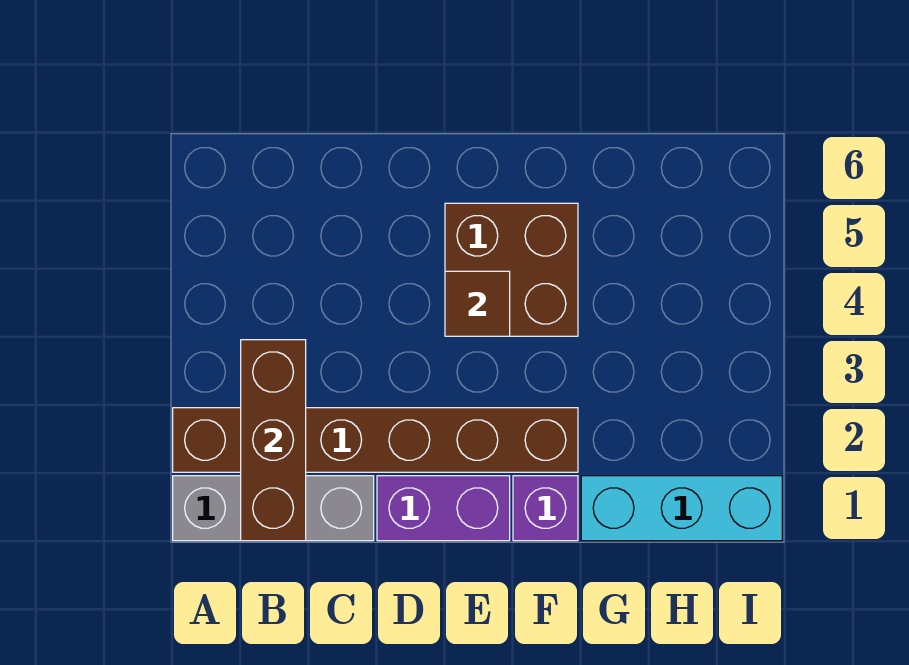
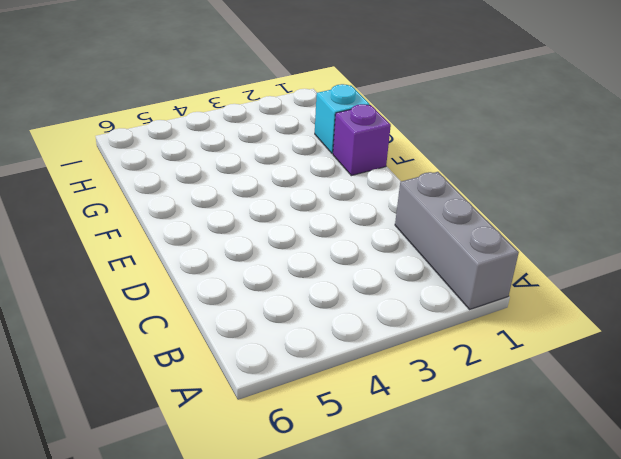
cyan 1x1 brick [315,84,370,154] -> cyan 1x3 brick [581,476,782,541]
none -> brown 1x6 brick [173,408,578,472]
none -> purple 1x2 brick [377,476,510,541]

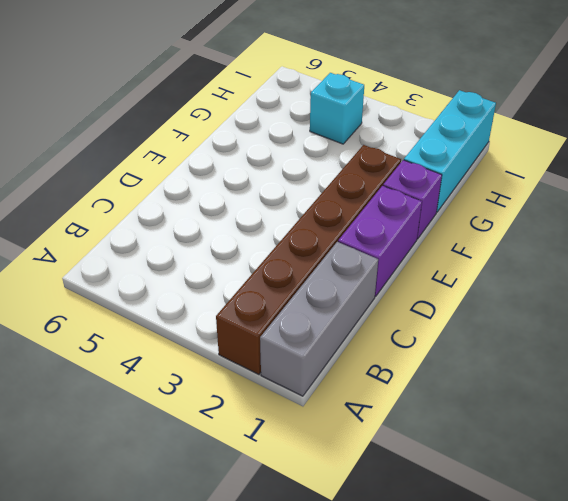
cyan 1x1 brick [310,73,364,144] -> none
none -> brown 2x2 brick [445,203,578,336]
none -> brown 1x3 brick [241,340,306,541]

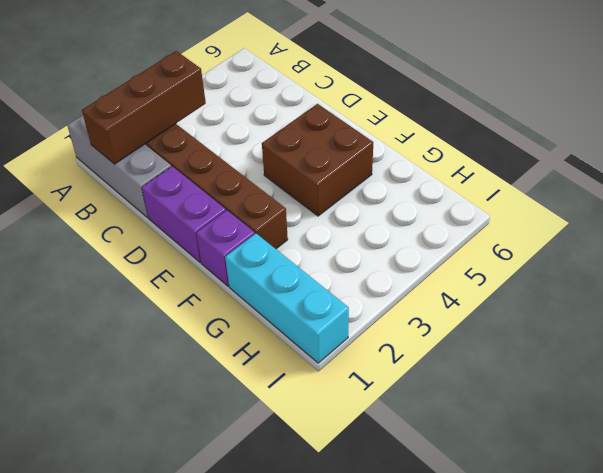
none -> brown 1x1 tile [445,271,510,336]

